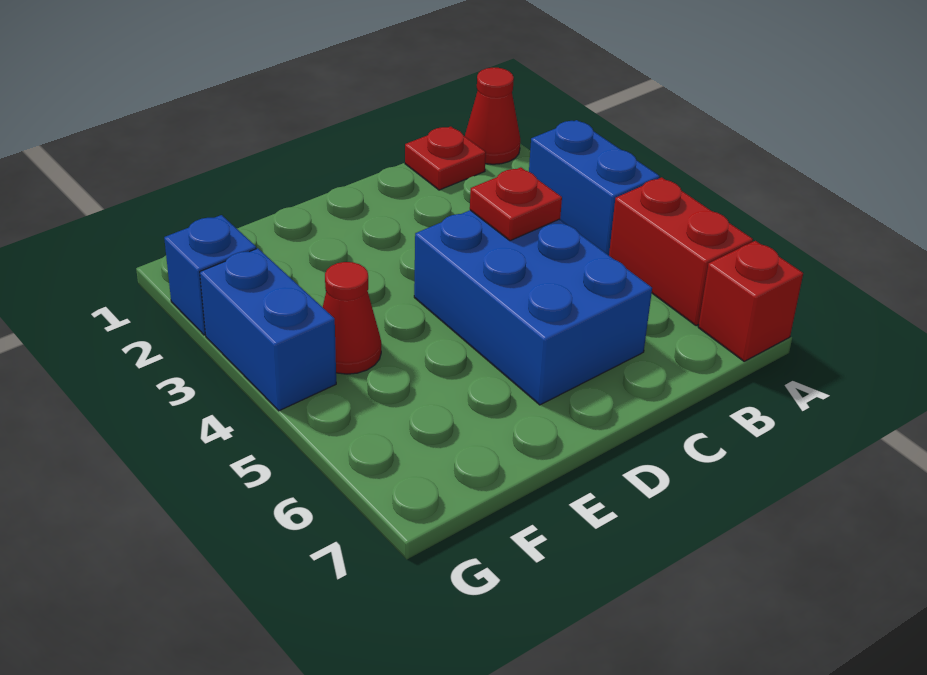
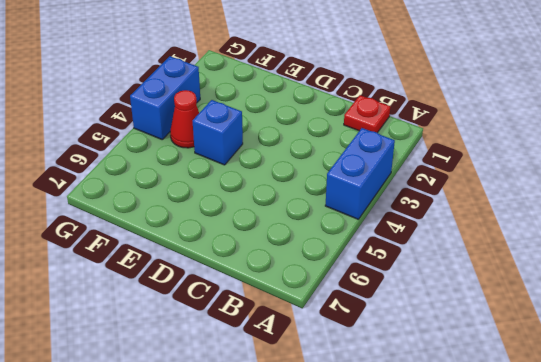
blue 1x1 brick [193,100,243,165] -> blue 1x1 brick moved to [164,215,256,335]
none -> red 1x1 cone [465,68,520,164]
none -> red 1x2 brick [609,177,753,326]

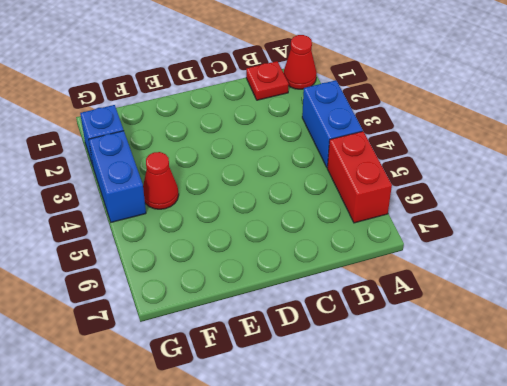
none -> red 1x1 brick [698,241,803,361]
none -> blue 2x3 brick [414,210,652,405]

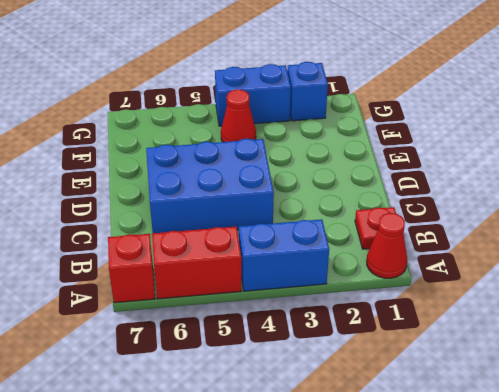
none -> red 1x1 plate [470,167,562,241]

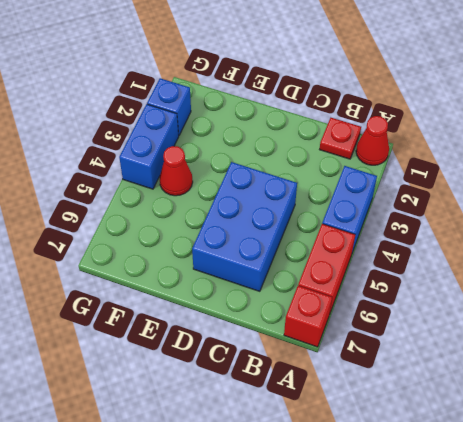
none -> red 1x1 plate [470,167,562,241]

